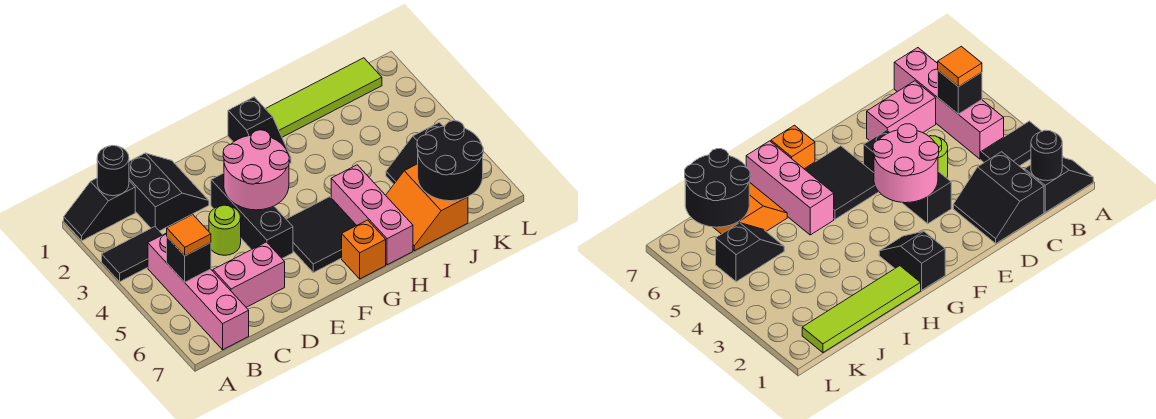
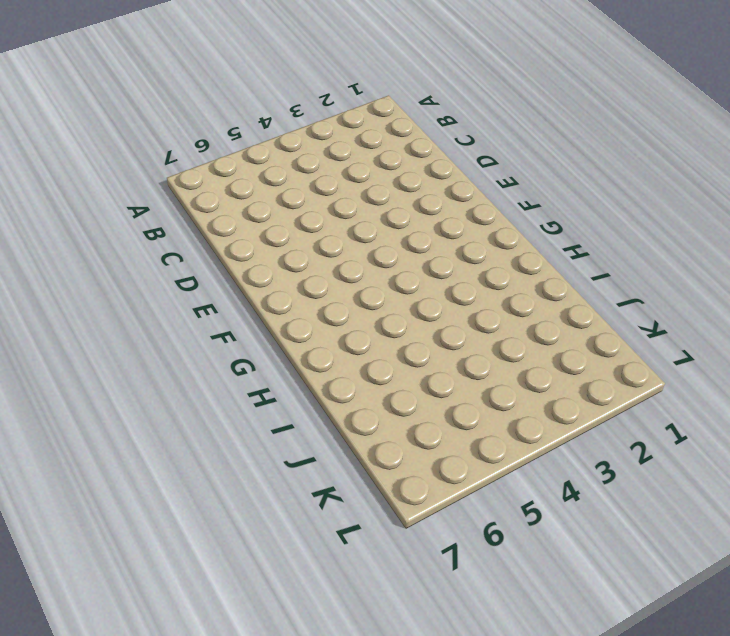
none -> black 1x2 slope [64,178,135,241]
none -> black 1x2 tile [102,227,163,282]
none -> pink 1x4 brick [148,233,249,350]

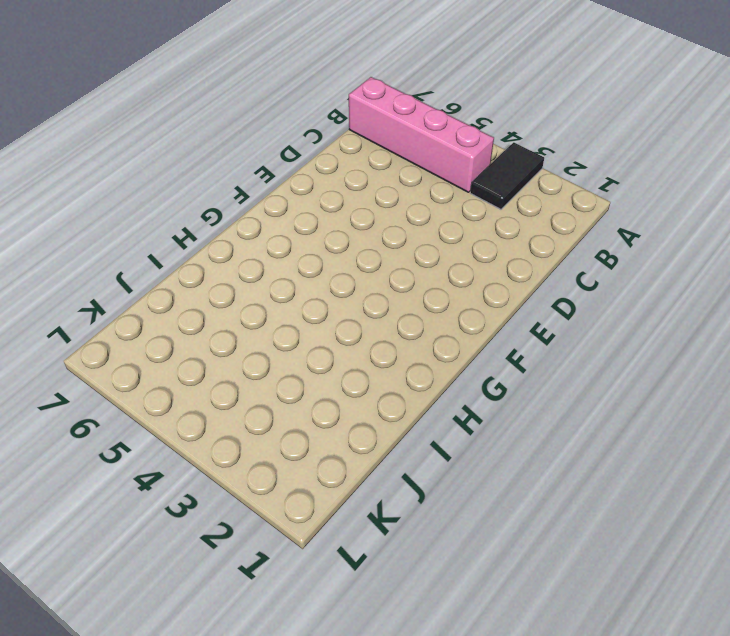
none -> black 1x2 slope [64,178,135,241]
none -> black 2x2 slope [129,153,209,231]
none -> pink 1x2 brick [213,242,285,307]

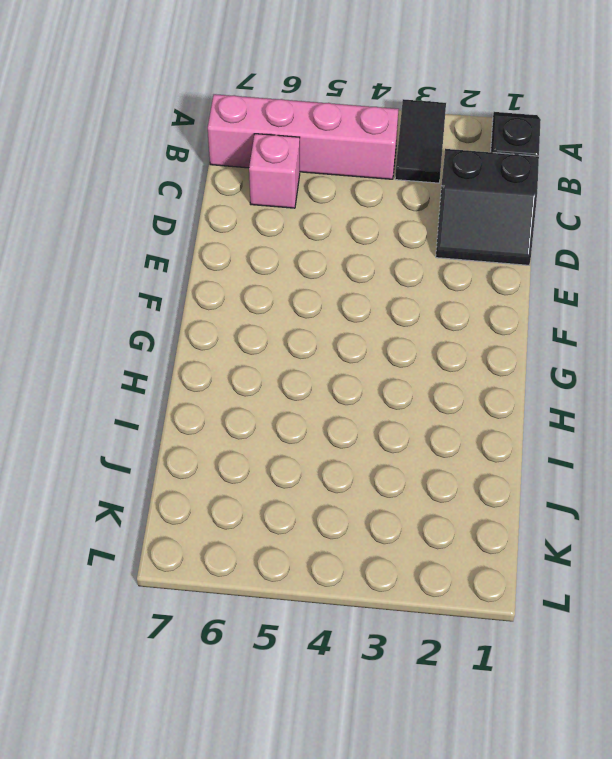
pink 1x1 brick [249,134,300,208] -> pink 1x2 brick [213,242,285,307]
none -> lime 1x1 round brick [209,205,241,255]
none -> black 1x3 brick [211,173,293,258]
none -> black 2x2 tile [286,197,357,273]

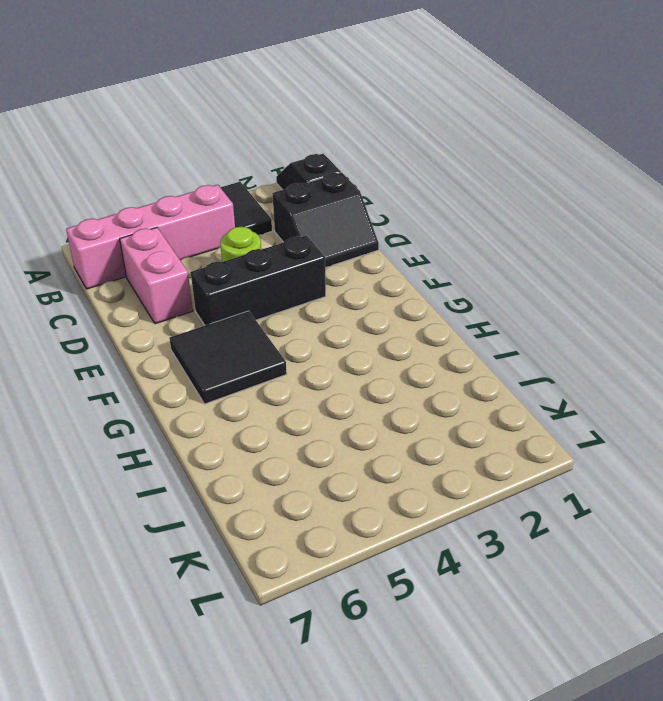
none -> black 1x2 slope [228,97,291,164]
none -> orange 1x1 brick [342,220,386,279]
none -> lime 1x4 tile [266,58,382,137]

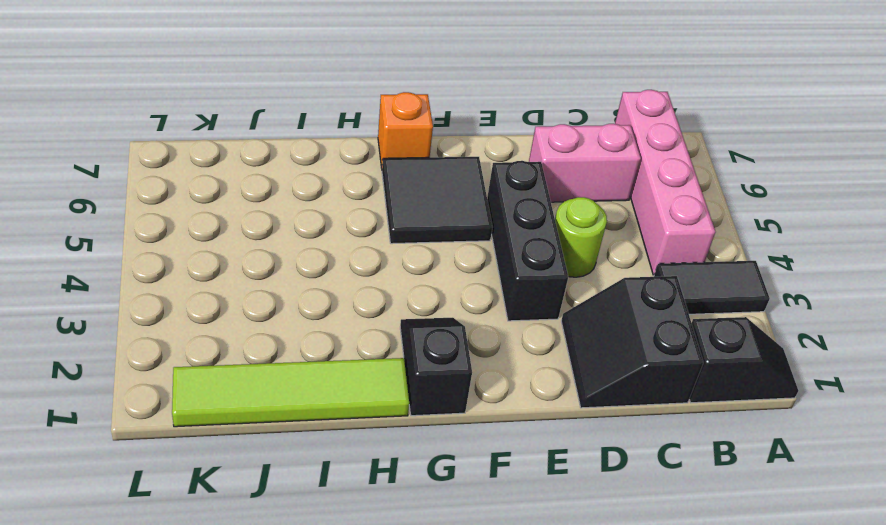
none -> pink 1x3 brick [331,165,413,265]
none -> orange 2x2 slope [386,164,468,251]
none -> black 1x2 slope [386,122,443,184]

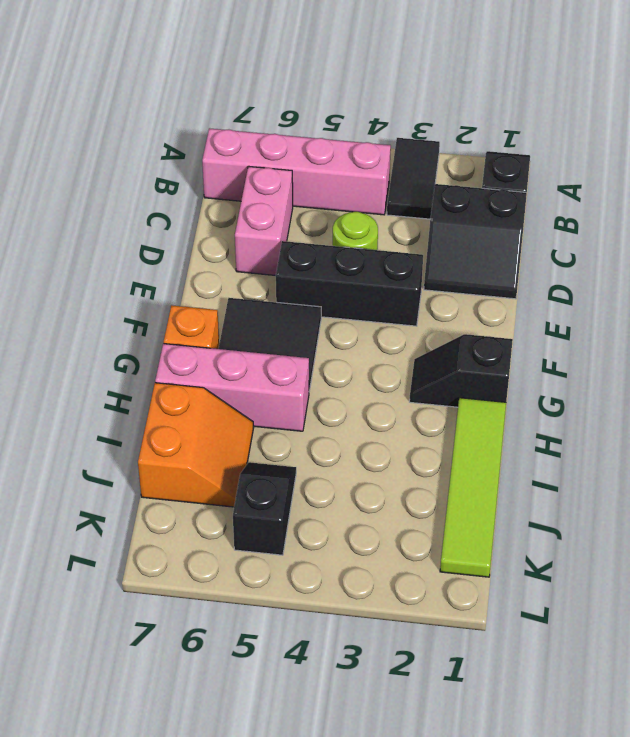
orange 2x2 slope [138,383,253,507] -> orange 2x2 slope turned to [386,164,468,251]
none -> black 1x1 round brick [97,146,129,196]
none -> black 1x1 brick [167,237,211,282]
none -> pink 2x2 round brick [223,130,289,210]

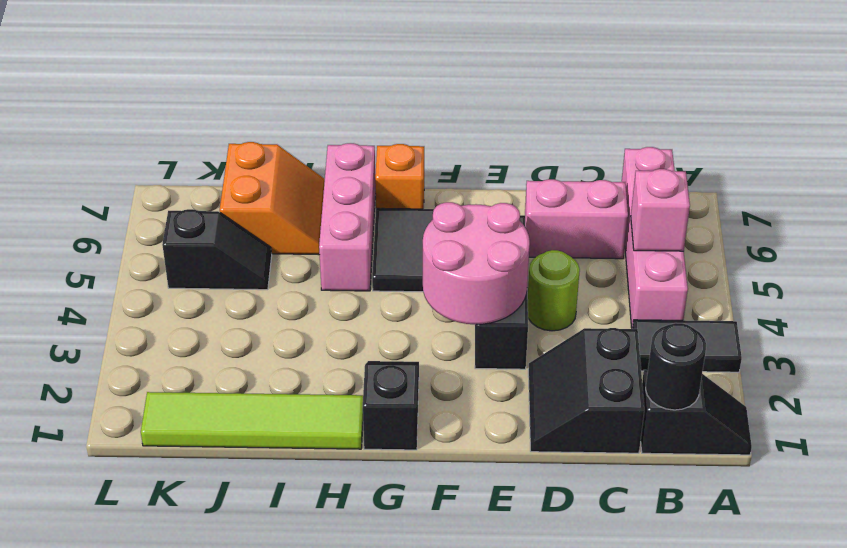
pink 1x1 brick [631,169,690,251] -> black 1x1 brick [167,237,211,282]
none -> black 2x2 round brick [417,121,483,201]
none -> orange 1x1 tile [167,215,211,256]

